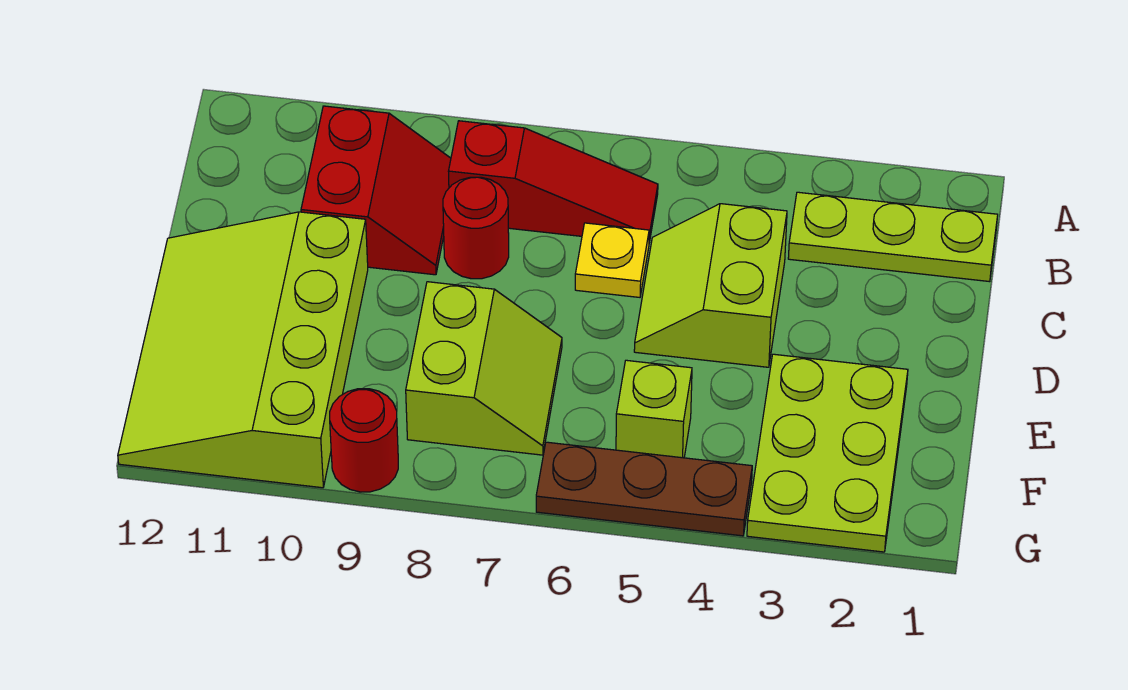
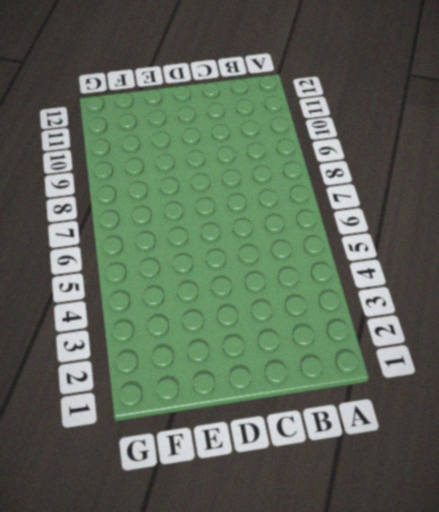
none -> lime 1x3 plate [788,192,998,282]
none -> red 1x3 slope [448,121,658,242]
none -> red 2x2 slope [301,106,451,275]

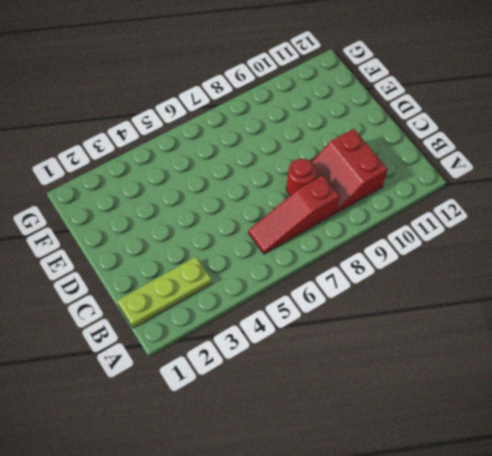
none -> lime 2x2 slope [634,204,787,367]
none -> yellow 1x1 plate [575,223,649,297]
none -> lime 3x4 slope [118,212,368,488]

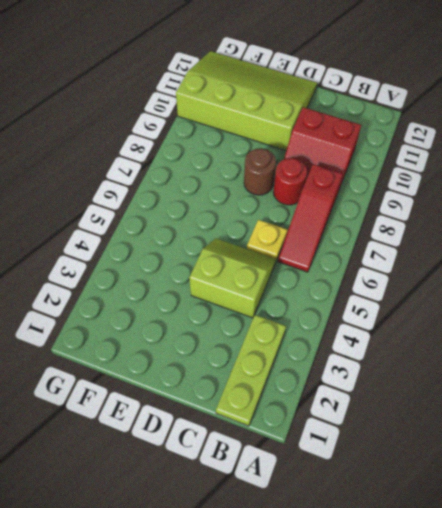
brown 1x1 round brick [244,148,276,195] -> none
none -> lime 2x3 plate [747,354,908,552]
none -> lime 2x2 slope [406,282,562,455]
none -> lime 1x1 brick [616,360,692,458]

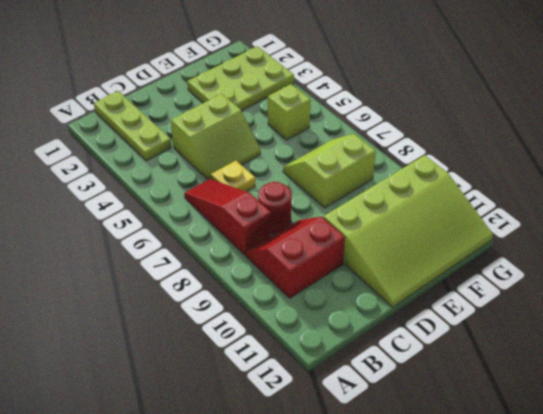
none -> brown 1x3 plate [536,442,752,536]
none -> red 1x1 round brick [330,389,398,492]

